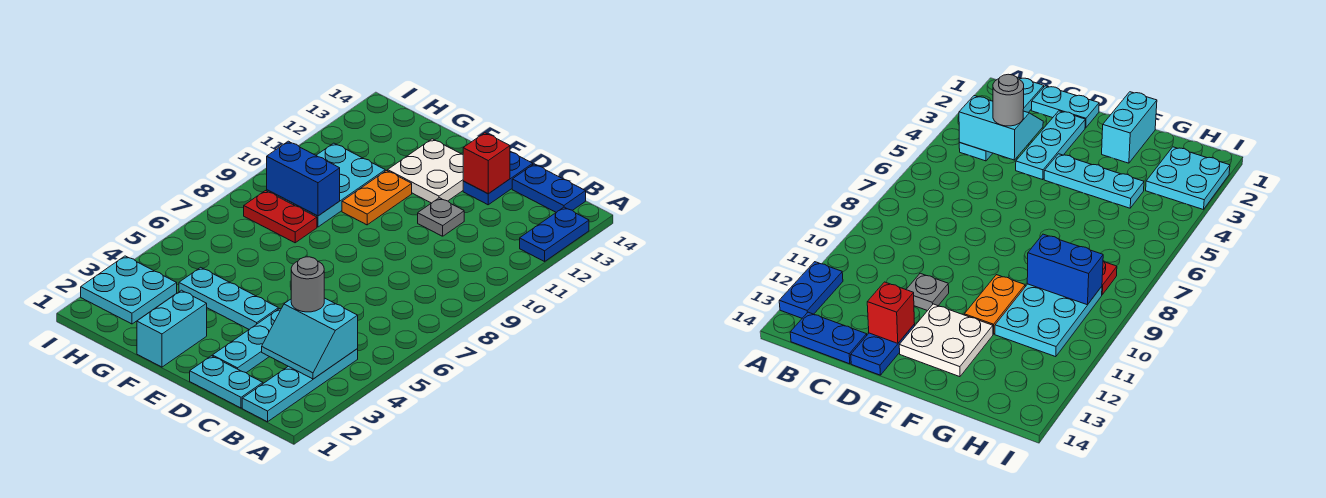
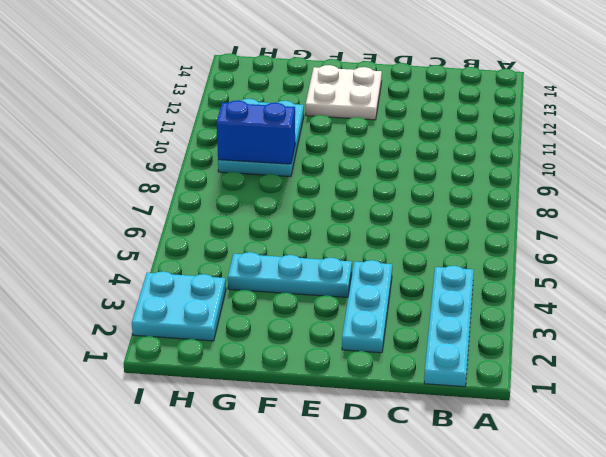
none -> blue 1x2 plate [520,207,589,262]
none -> blue 1x2 plate [512,164,586,212]
none -> cyan 1x2 plate [190,356,263,408]

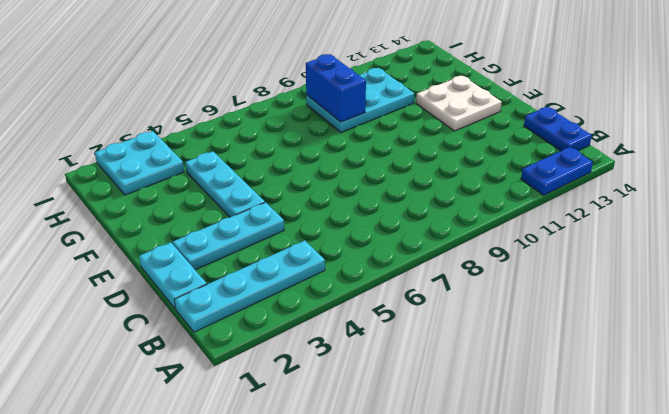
none -> grey 1x1 plate [418,198,464,236]
none -> blue 1x2 plate [463,152,533,205]
none -> cyan 1x2 brick [137,290,207,367]

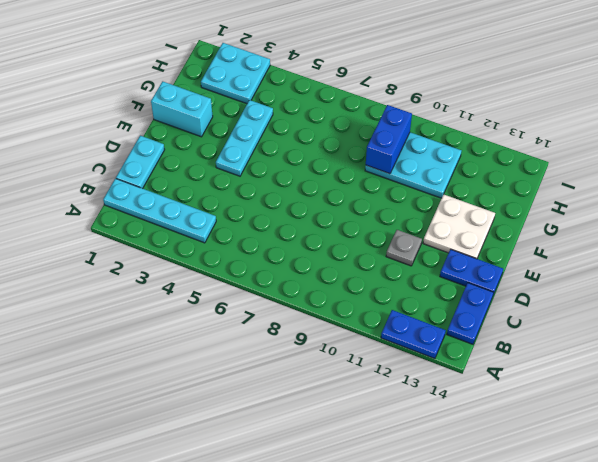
none -> cyan 1x3 plate [212,309,281,373]
none -> orange 1x2 plate [342,171,412,225]
none -> red 1x2 plate [244,191,317,243]

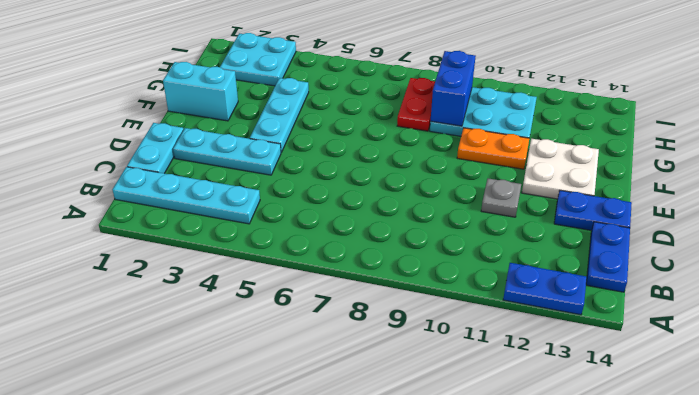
none -> cyan 2x2 slope [262,298,358,379]
none -> red 1x1 brick [463,133,510,194]
none -> grey 1x1 round brick [291,257,324,312]

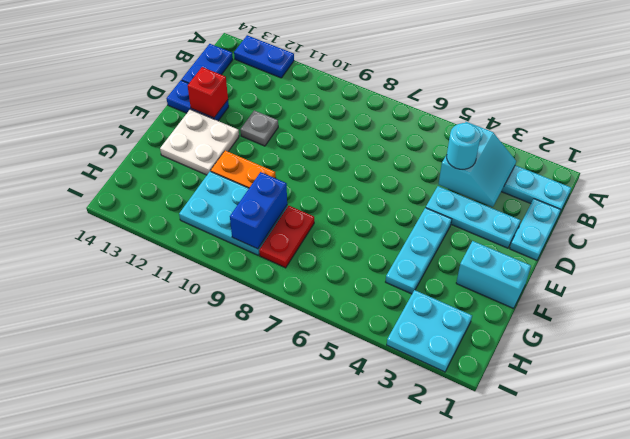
cyan 1x1 round brick [447,123,481,169] -> grey 1x1 round brick [291,257,324,312]

